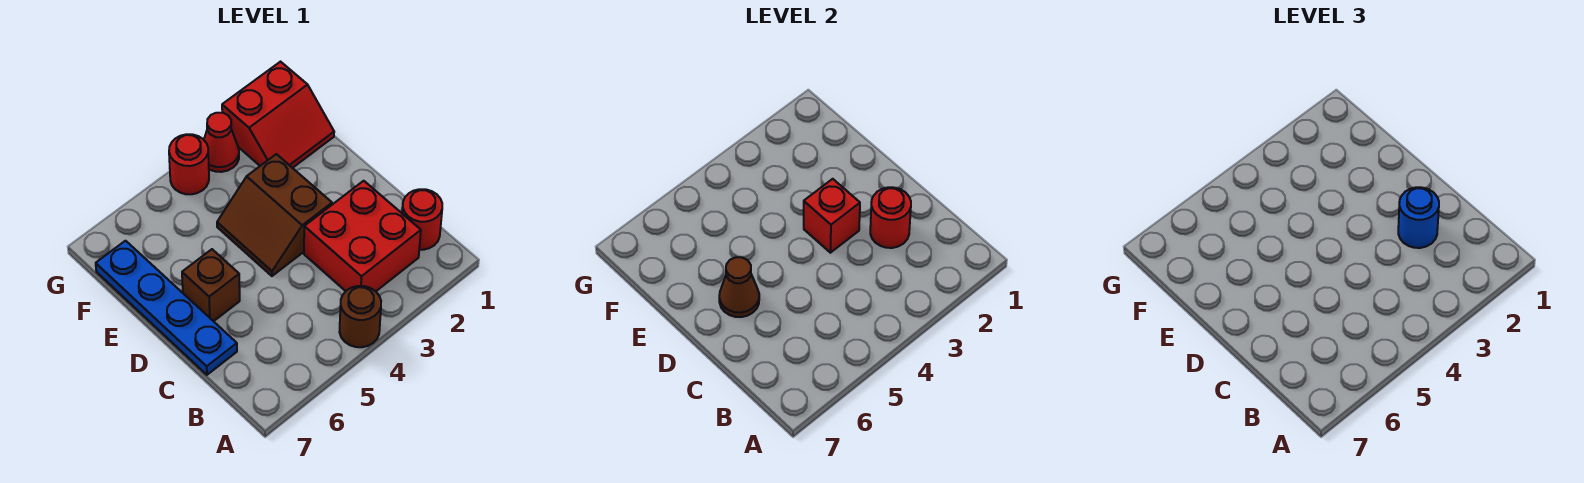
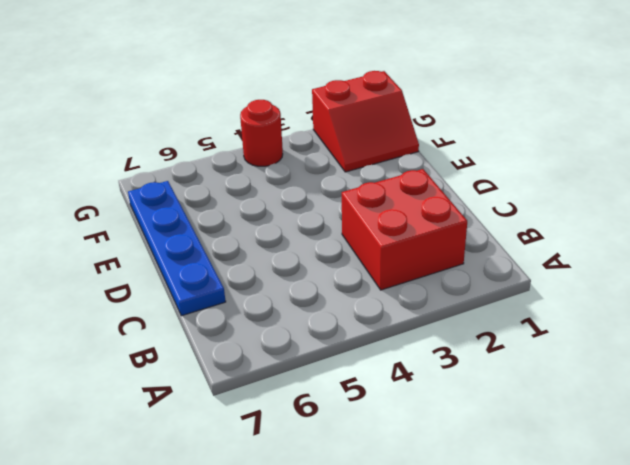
none -> brown 1x1 round brick [340,286,381,347]
none -> red 1x1 round brick [402,189,442,250]
none -> brown 2x2 slope [217,154,332,276]

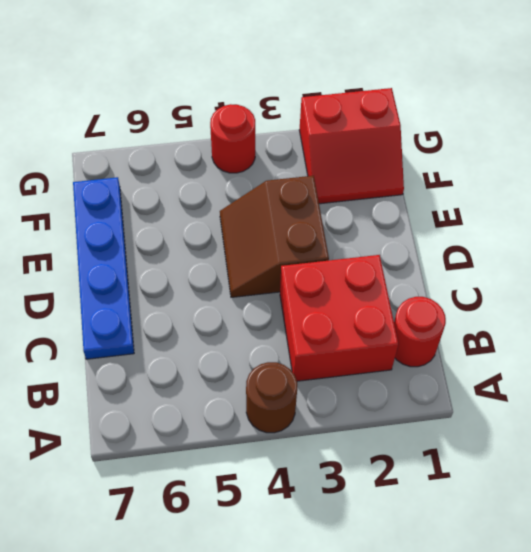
none -> brown 1x1 brick [182,249,240,321]
none -> red 1x1 cone [204,113,239,172]
none -> red 1x1 round brick [870,187,911,248]

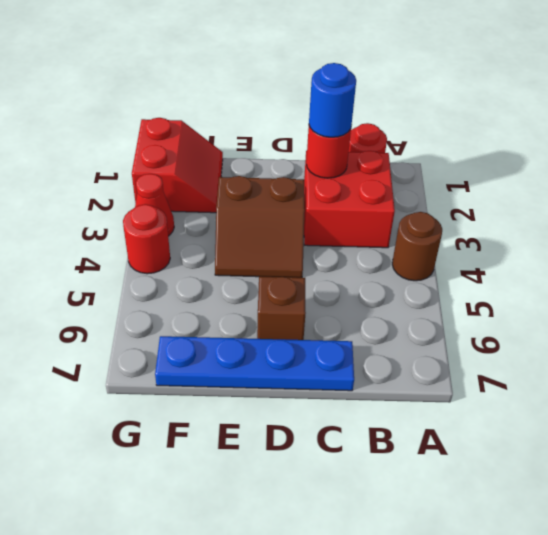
none -> red 1x1 brick [804,179,860,253]
none -> brown 1x1 cone [719,257,759,317]

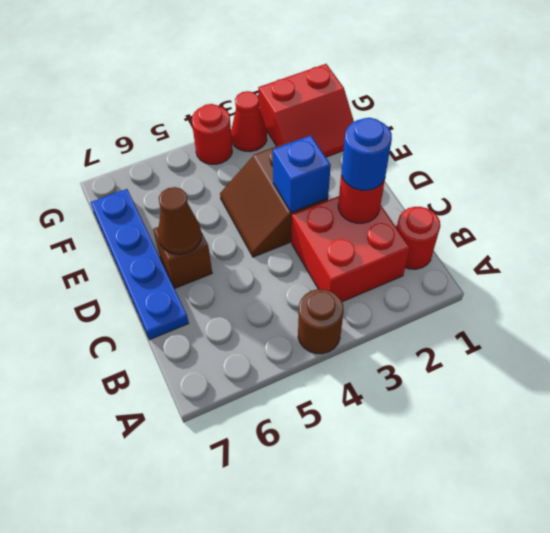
blue 1x1 brick [273,135,331,213] -> red 1x1 brick [804,179,860,253]

